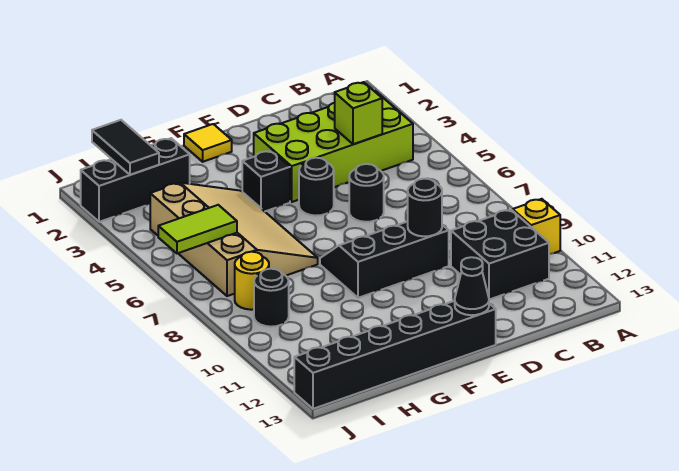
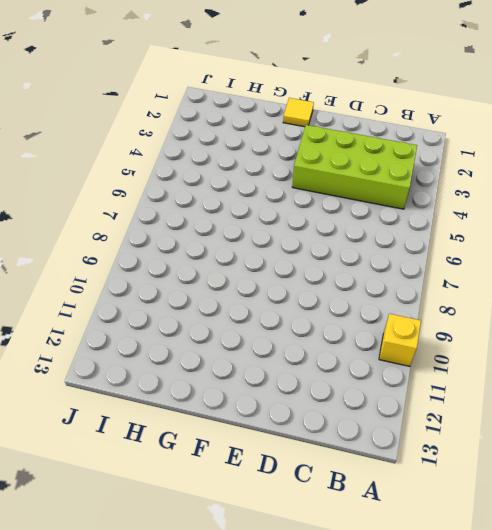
none -> black 2x2 brick [451,210,549,300]
none -> black 1x1 round brick [349,164,384,222]
none -> black 2x3 slope [320,221,449,298]

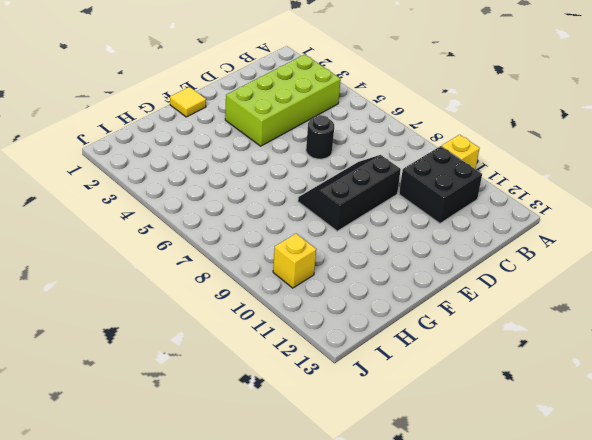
yellow 1x1 brick [273,234,316,288] -> none
none -> black 1x1 round brick [299,158,334,216]
none -> black 1x6 brick [294,301,496,409]
none -> black 1x1 brick [242,151,290,211]

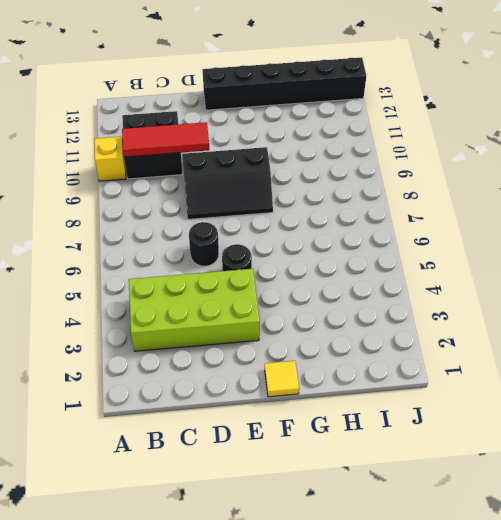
red 1x3 tile [122,122,209,157] -> none
none -> black 1x1 brick [242,151,290,211]
none -> tan 3x4 slope [150,183,318,296]
none -> black 1x3 brick [81,138,190,222]

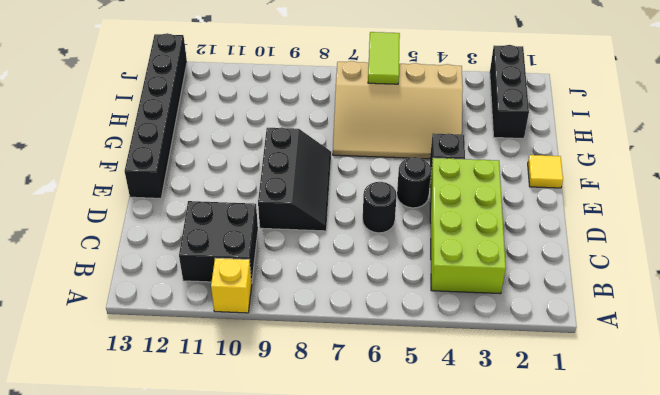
none -> yellow 1x1 round brick [235,252,269,310]
none -> black 1x1 round brick [254,269,289,327]
none -> lime 1x1 brick [335,82,382,144]

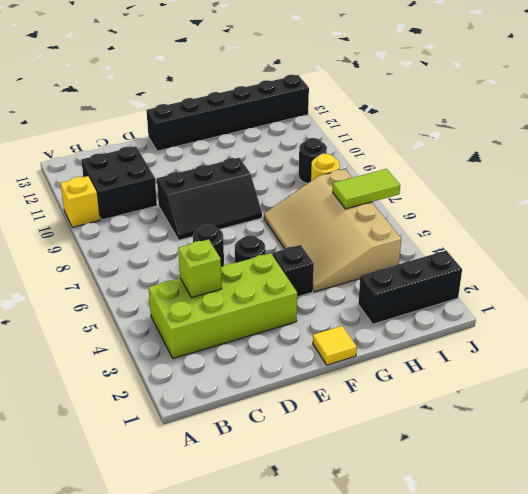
none -> black 1x1 round brick [408,179,442,236]
none -> black 1x1 cone [455,257,489,315]
none -> black 1x2 tile [92,120,159,175]

